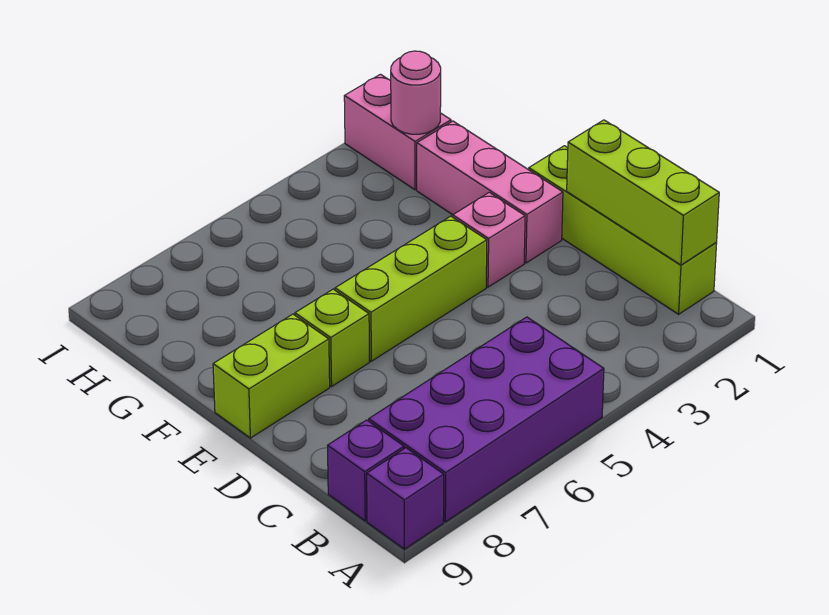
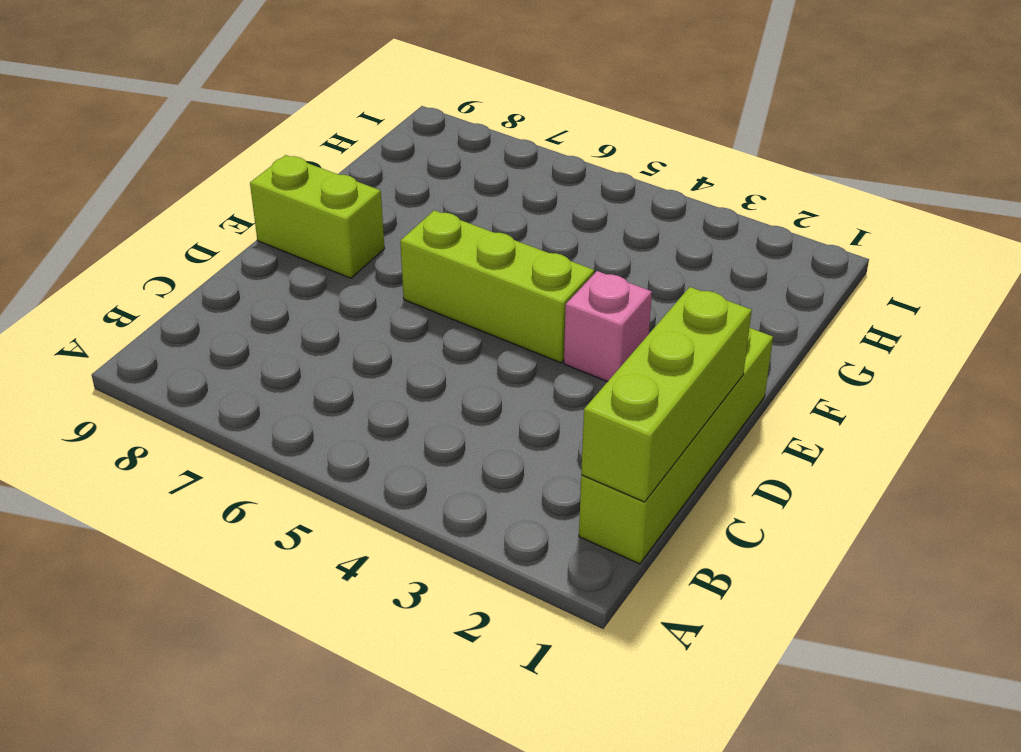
none -> purple 2x4 brick [369,317,604,522]
none -> purple 1x1 brick [367,448,444,549]
none -> purple 1x1 brick [328,420,404,521]

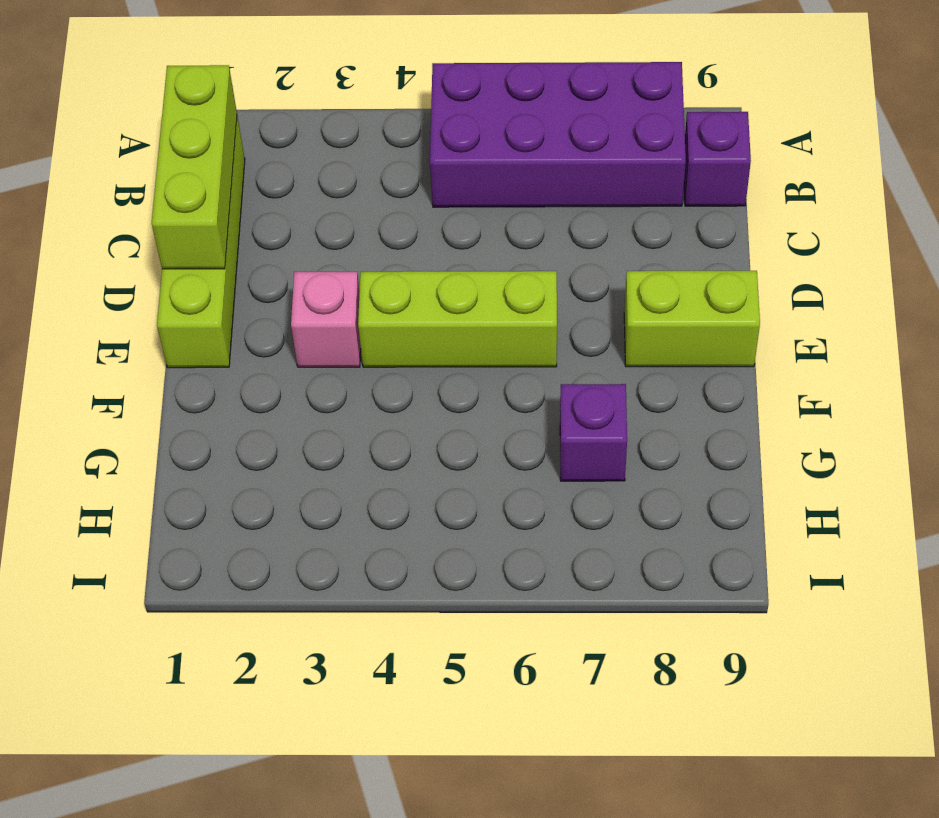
purple 1x1 brick [560,384,627,481] -> purple 1x1 brick moved to [367,448,444,549]
none -> pink 1x3 brick [417,121,563,263]
none -> lime 1x1 brick [295,289,370,386]
none -> pink 1x2 brick [344,74,451,190]

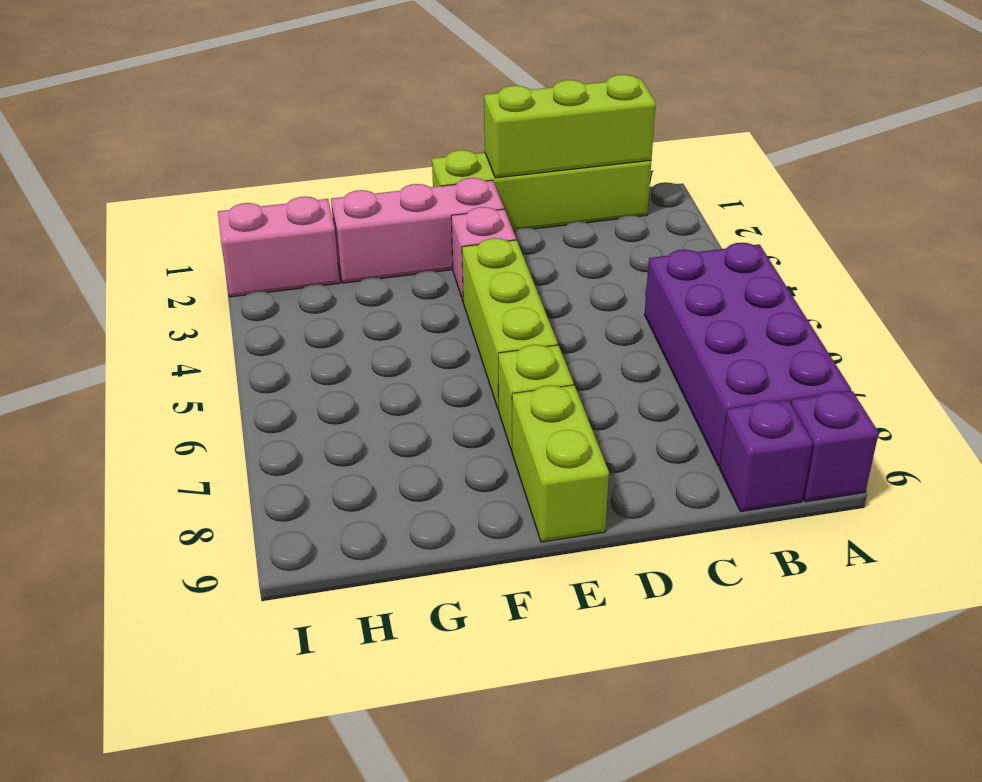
none -> pink 1x1 round brick [391,51,441,134]

